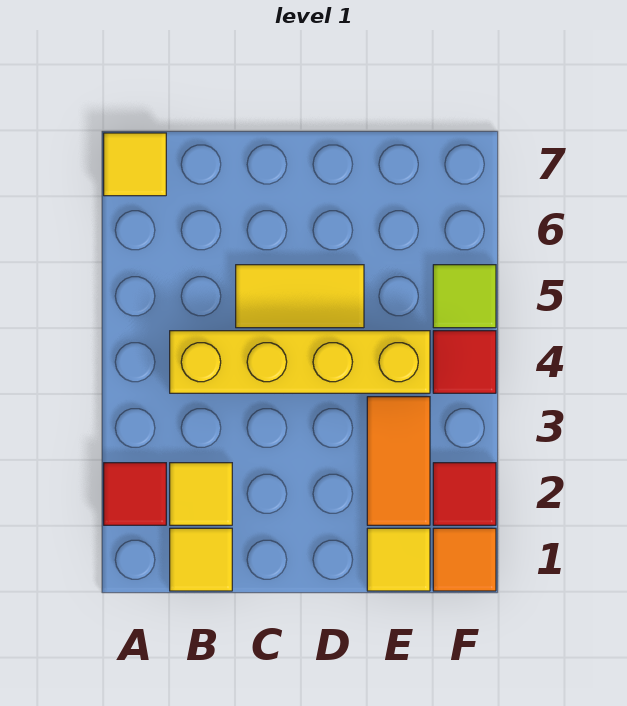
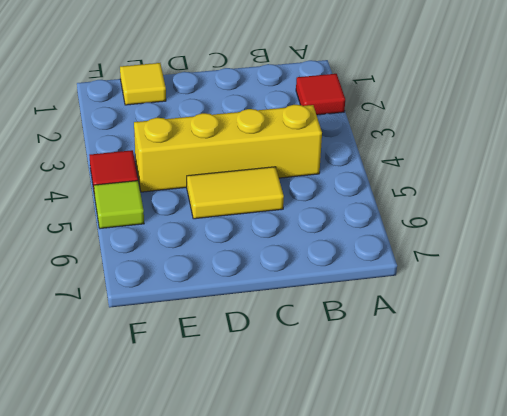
none -> yellow 1x1 tile [104,133,166,196]
none -> yellow 1x1 tile [170,528,232,591]
none -> yellow 1x1 tile [170,463,232,525]

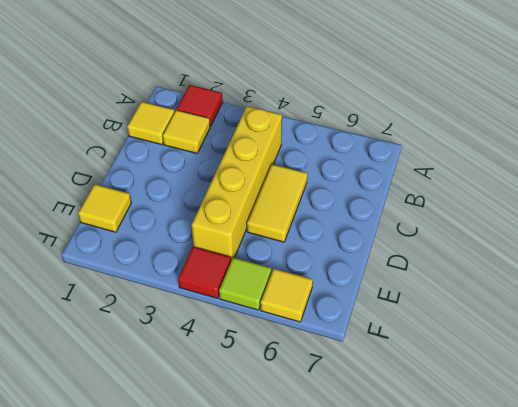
yellow 1x1 tile [261,269,313,322] -> yellow 1x1 tile moved to [104,133,166,196]
none -> orange 1x2 tile [367,397,430,525]
none -> orange 1x1 tile [433,528,496,591]
none -> red 1x1 tile [433,463,496,525]

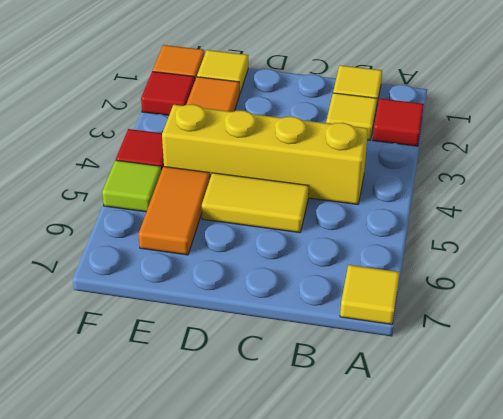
orange 1x2 tile [138,167,210,255] -> none

